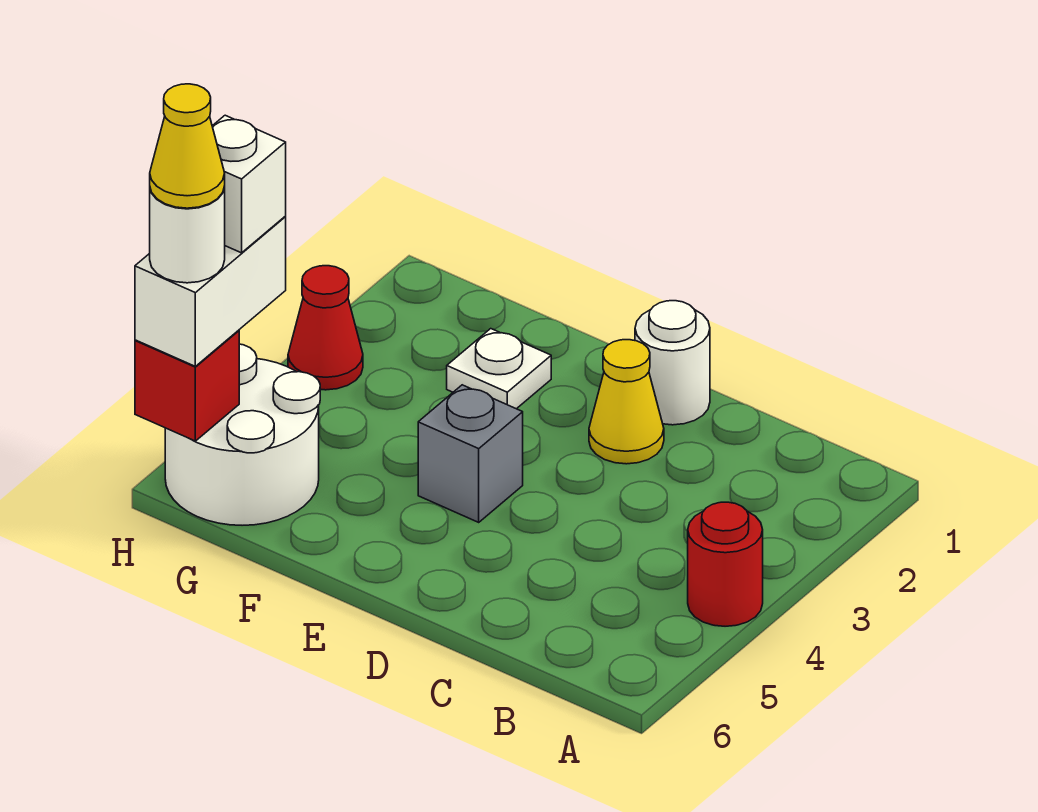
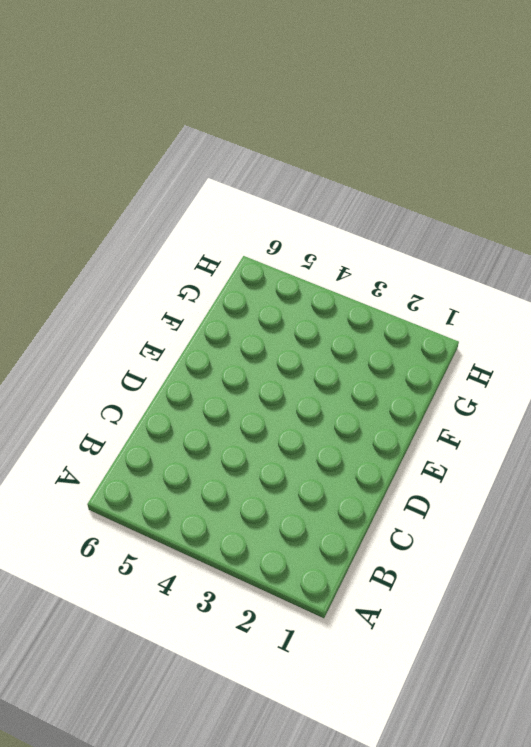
none -> red 1x1 round brick [688,502,763,626]
none -> white 1x1 round brick [635,301,710,425]
none -> yellow 1x1 cone [589,340,664,464]

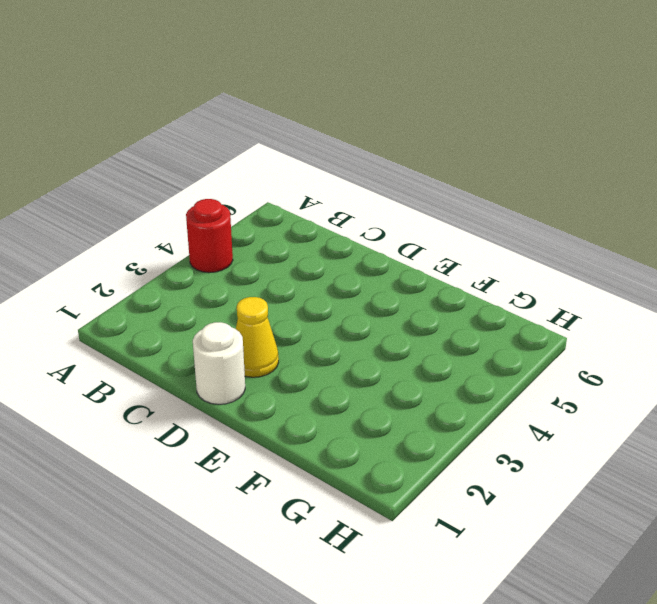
none -> grey 1x1 brick [418,385,523,522]
none -> white 1x1 plate [447,329,551,409]
none -> white 2x2 round brick [165,344,320,525]

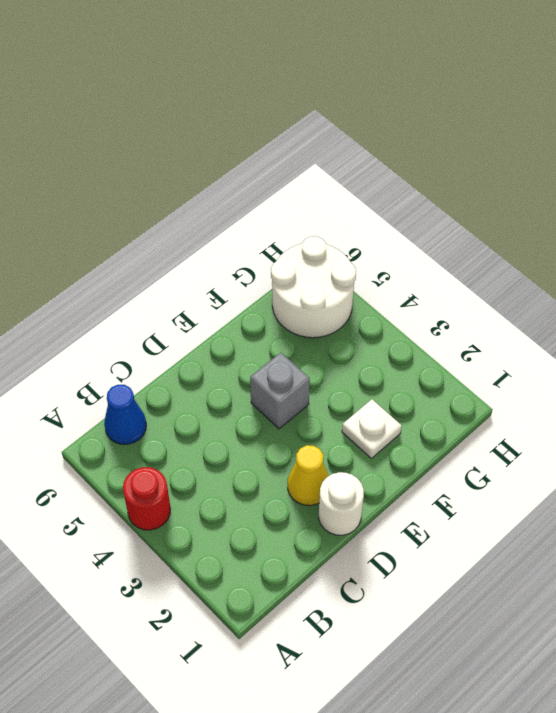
blue 1x1 cone [104,385,146,444] -> none
none -> red 1x1 cone [288,266,363,390]
none -> red 1x1 brick [135,330,239,441]
none -> white 1x2 brick [135,217,286,366]

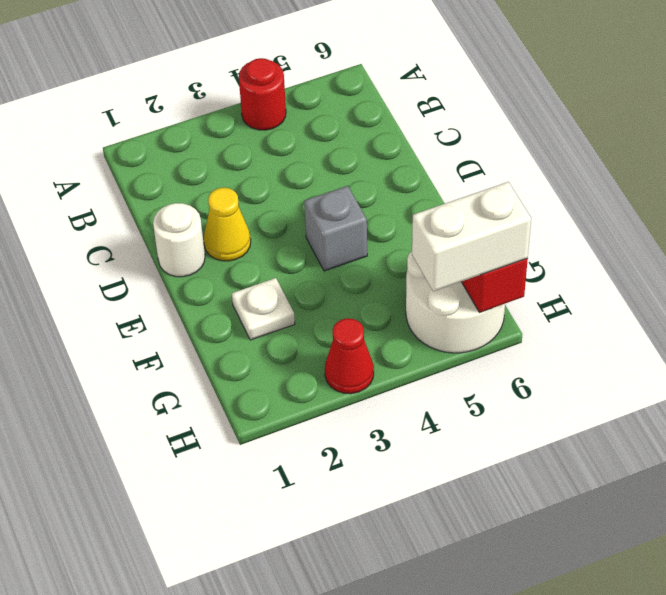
none -> white 1x1 brick [212,115,286,253]
none -> white 1x1 round brick [150,187,225,283]
none -> yellow 1x1 cone [150,84,225,208]

